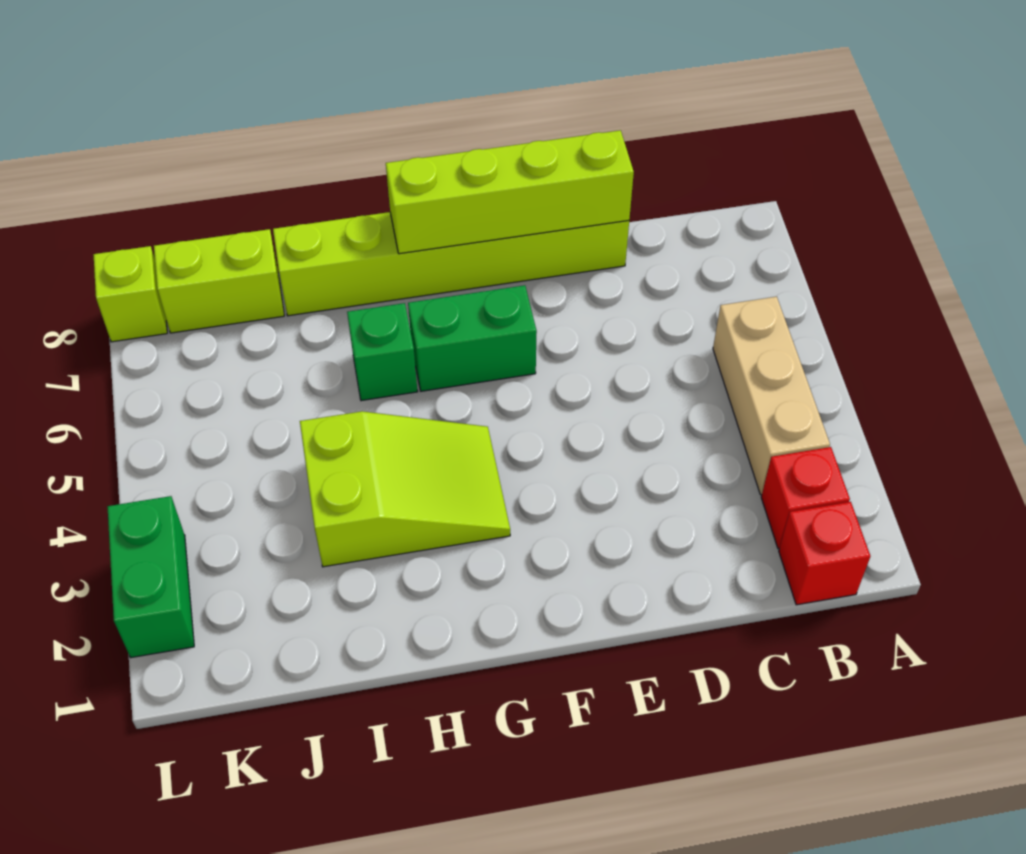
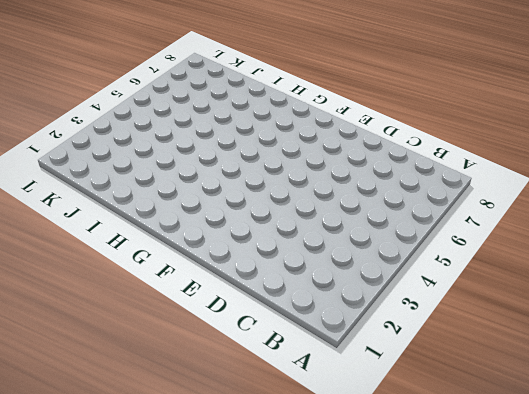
none -> red 1x1 brick [779,502,870,605]
none -> red 1x1 brick [761,447,850,549]

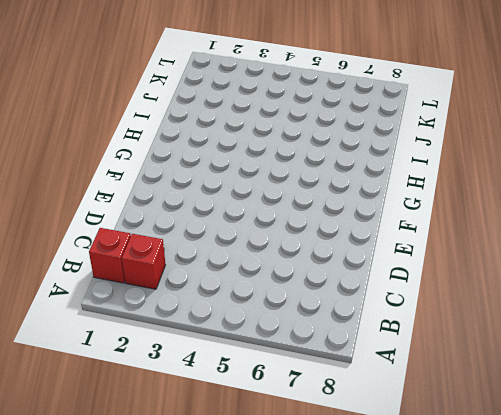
none -> tan 1x3 brick [713,297,830,495]
none -> lime 1x6 brick [273,212,629,316]

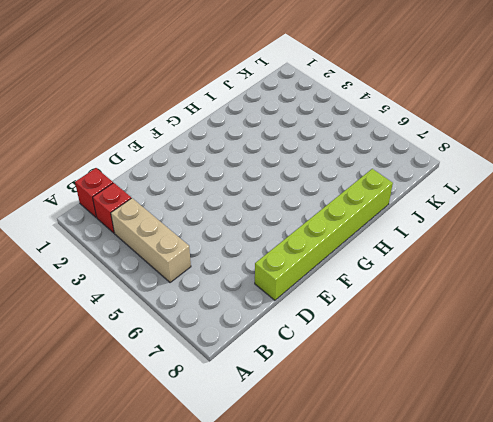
none -> green 1x2 brick [408,285,537,391]
none -> lime 2x3 slope [300,411,510,567]

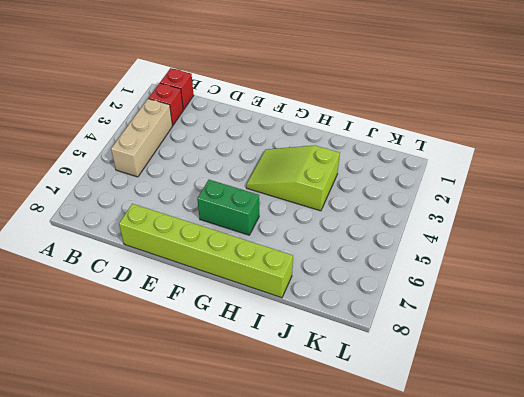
none -> green 1x1 brick [347,303,418,401]
none -> lime 1x2 brick [154,229,284,333]

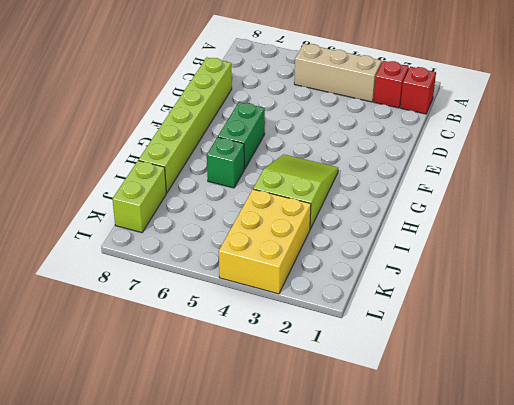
yellow 2x3 brick [219,189,311,294] -> green 1x2 brick [107,496,194,658]
none -> lime 1x1 brick [93,246,167,342]
none -> lime 1x4 brick [386,130,634,254]

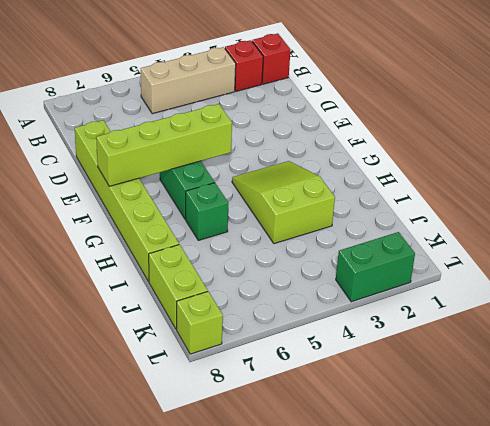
lime 1x4 brick [96,104,232,186] -> lime 1x4 brick turned to [386,130,634,254]

